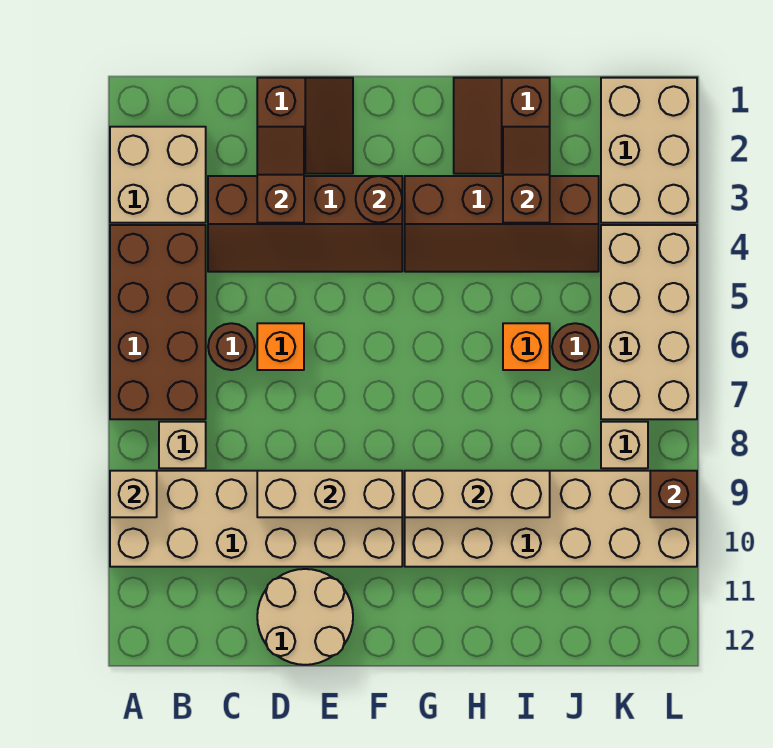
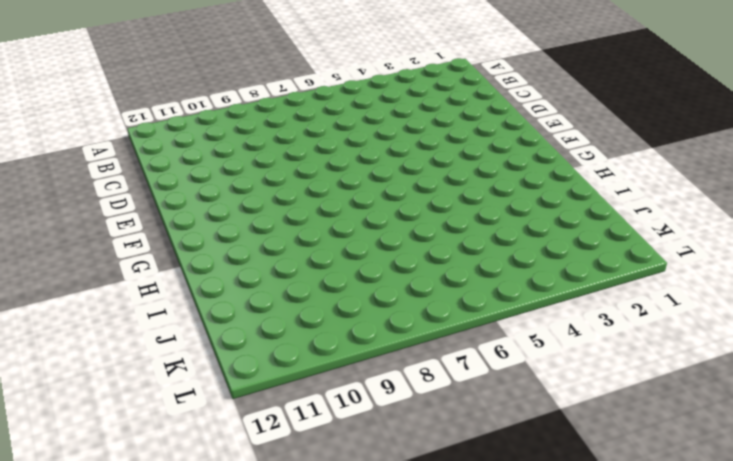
none -> tan 2x2 brick [110,127,206,223]
none -> brown 2x4 brick [110,225,206,419]
none -> tan 2x6 brick [110,471,402,567]

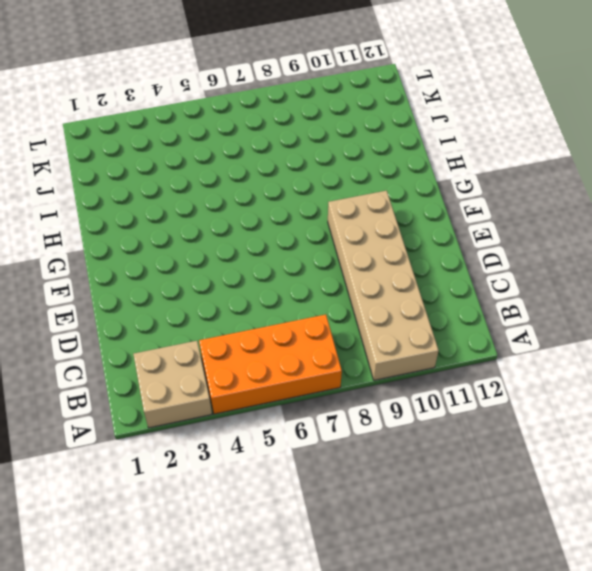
orange 2x4 brick [199,315,342,414] -> brown 2x4 brick [110,225,206,419]
none -> tan 1x1 brick [159,422,206,468]
none -> brown 2x4 slope [208,176,402,272]
none -> brown 1x1 round brick [208,323,255,370]

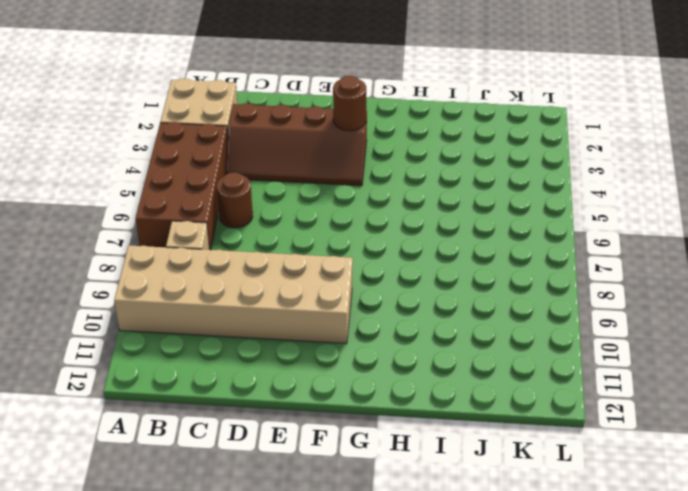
none -> brown 2x2 slope [257,78,353,174]
none -> orange 1x1 brick [257,323,304,370]
none -> tan 2x2 round brick [257,569,353,665]

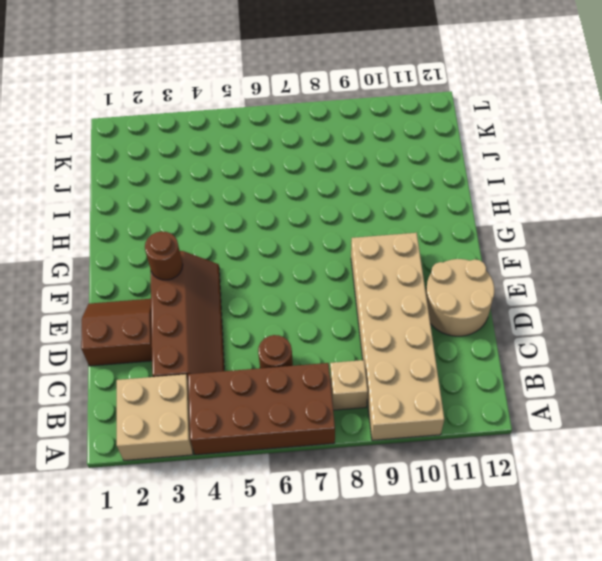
none -> orange 1x1 brick [257,323,304,370]
none -> brown 2x4 slope [405,176,599,272]
none -> tan 2x6 brick [405,471,697,567]

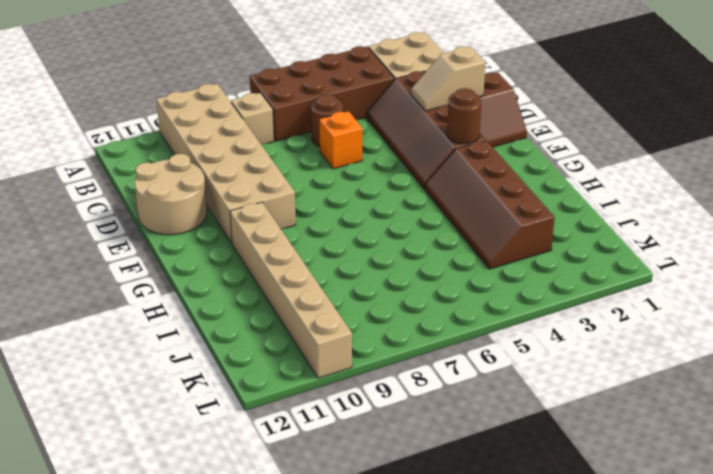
tan 1x2 slope [411,46,485,111] -> brown 1x2 slope [257,127,304,223]
tan 1x6 brick [230,202,352,378] -> tan 2x6 brick [405,471,697,567]
none -> brown 2x2 slope [454,78,550,174]
none -> orange 1x1 brick [503,323,550,370]
none -> brown 1x1 round brick [552,323,599,370]

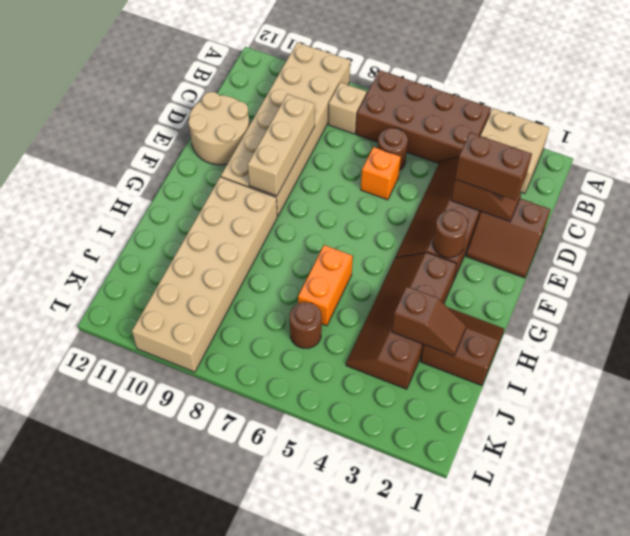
brown 1x2 brick [455,133,532,200] -> none
orange 1x2 brick [298,245,353,326] -> orange 1x1 brick [503,323,550,370]
none -> tan 2x3 brick [601,78,697,223]
none -> tan 2x4 brick [601,225,697,419]
none -> tan 1x1 brick [601,422,648,468]

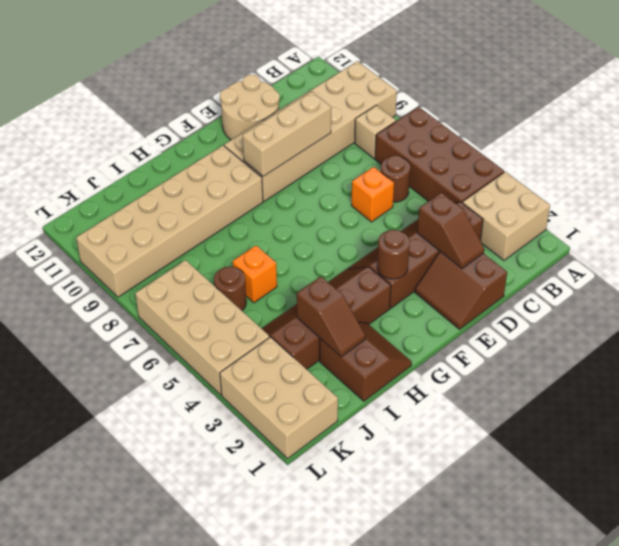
none -> tan 1x1 brick [601,422,648,468]
none -> tan 1x1 brick [110,471,157,517]
none -> tan 1x3 brick [405,471,550,517]

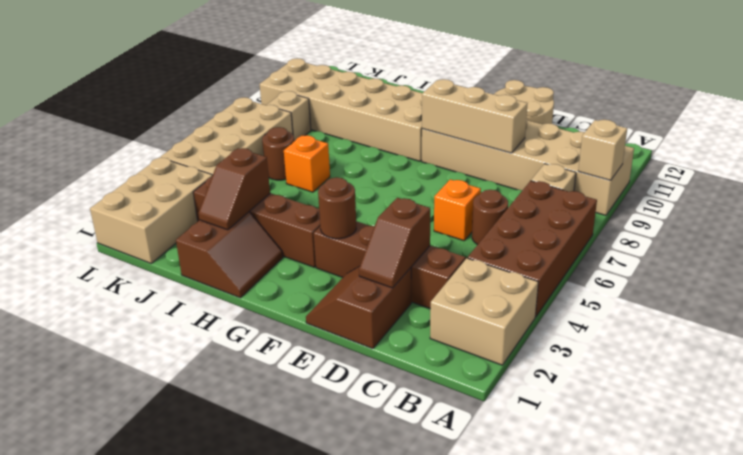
none -> tan 1x3 brick [405,471,550,517]
none -> brown 1x1 brick [650,471,697,517]

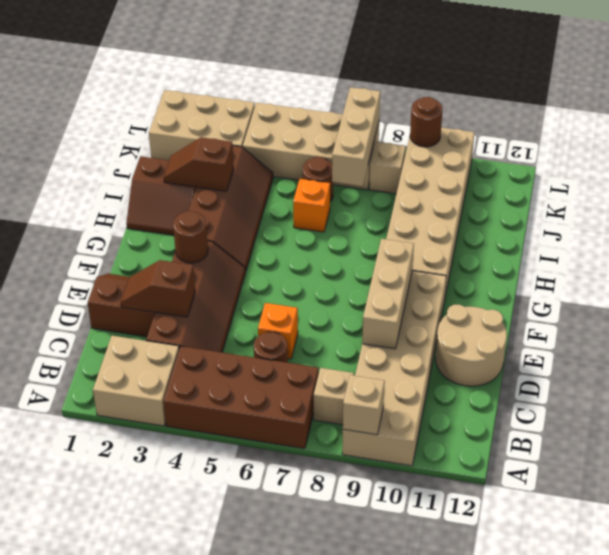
tan 1x3 brick [332,87,380,186] -> tan 1x3 brick moved to [405,471,550,517]
brown 1x1 round brick [410,97,442,147] -> brown 1x1 brick [650,471,697,517]

